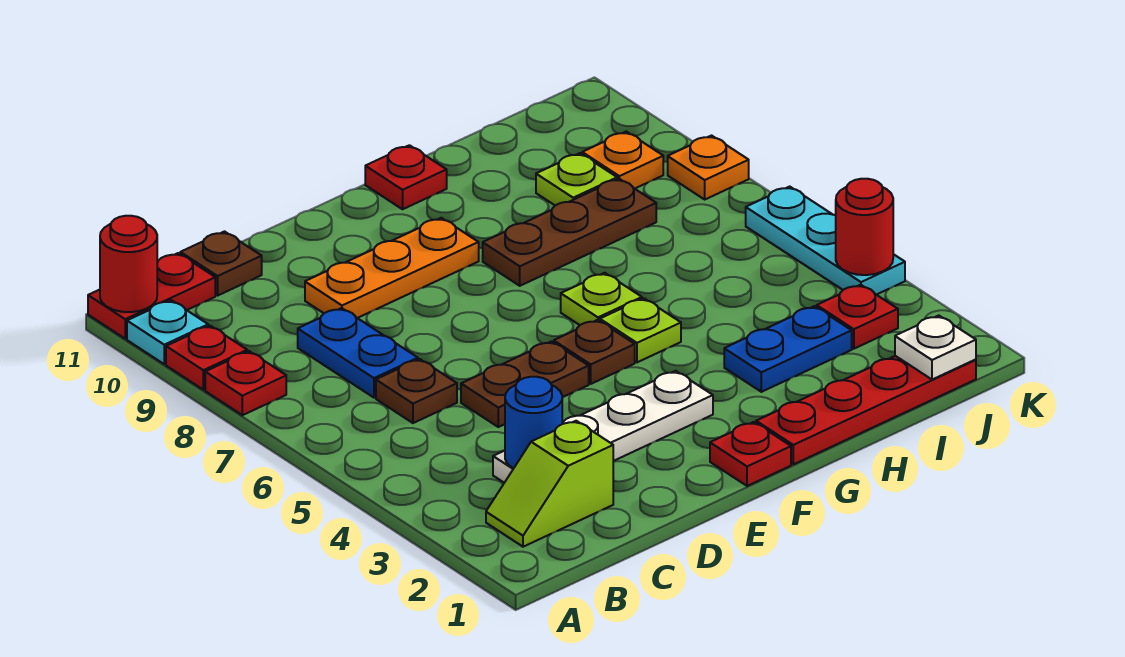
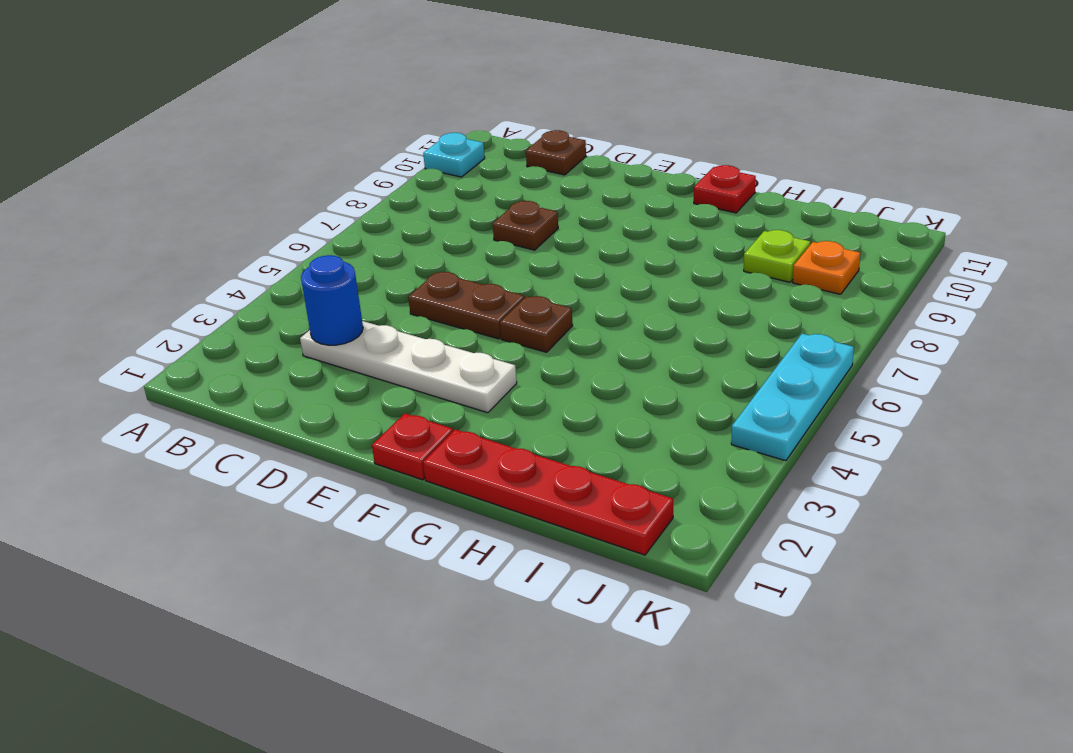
brown 1x1 plate [493,201,558,250] -> brown 1x1 plate moved to [376,359,457,423]
none -> red 1x1 plate [205,351,286,415]
none -> red 1x1 plate [166,326,247,390]
none -> red 1x2 plate [88,253,215,339]

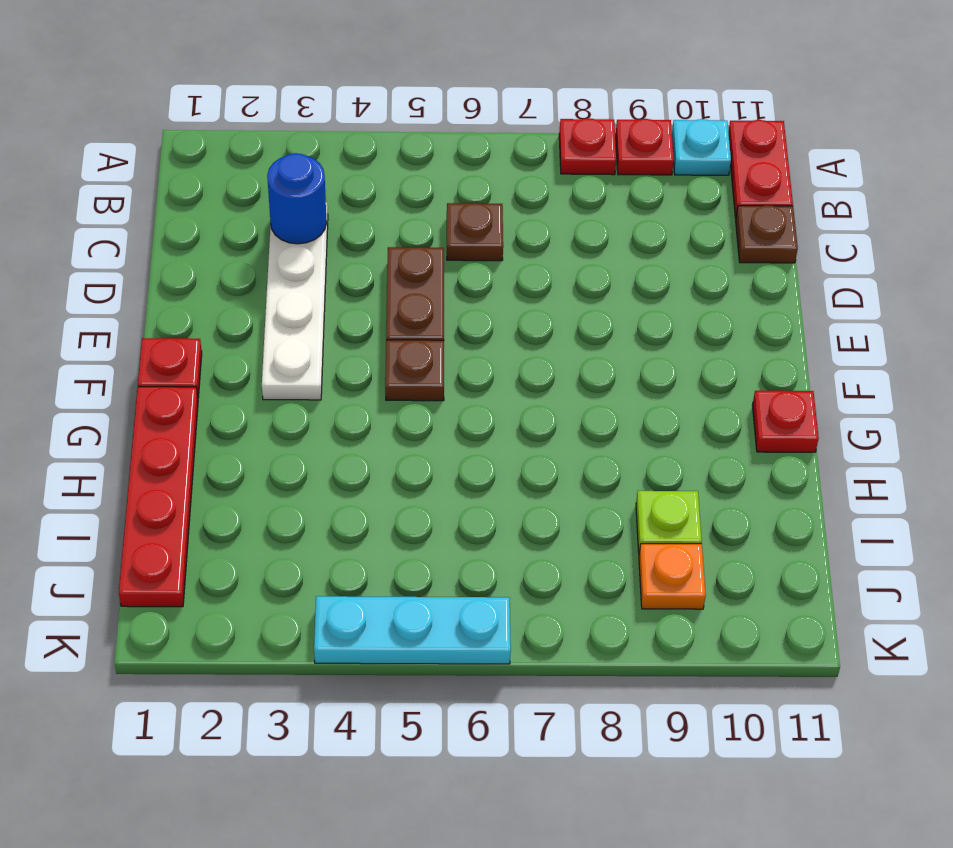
none -> lime 1x2 slope [486,421,613,547]
none -> blue 1x2 plate [298,308,418,398]
none -> orange 1x3 plate [305,218,479,318]

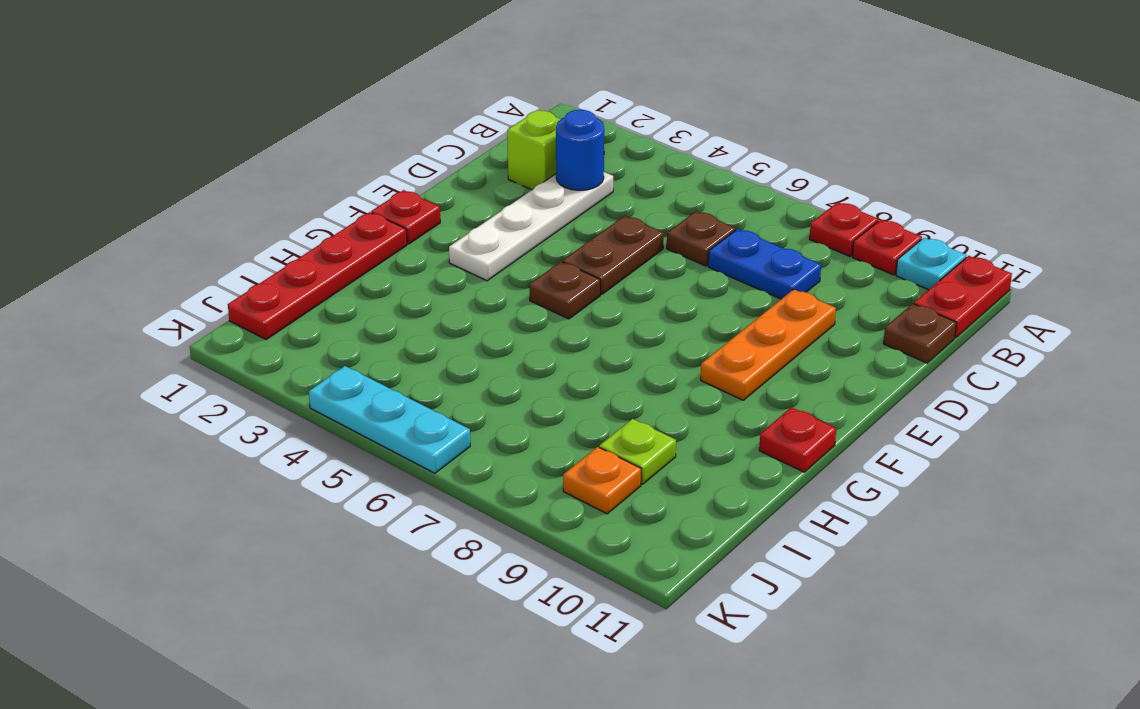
none -> lime 1x1 plate [600,298,681,362]
none -> lime 1x1 plate [561,273,642,325]
none -> brown 1x3 plate [483,179,656,286]

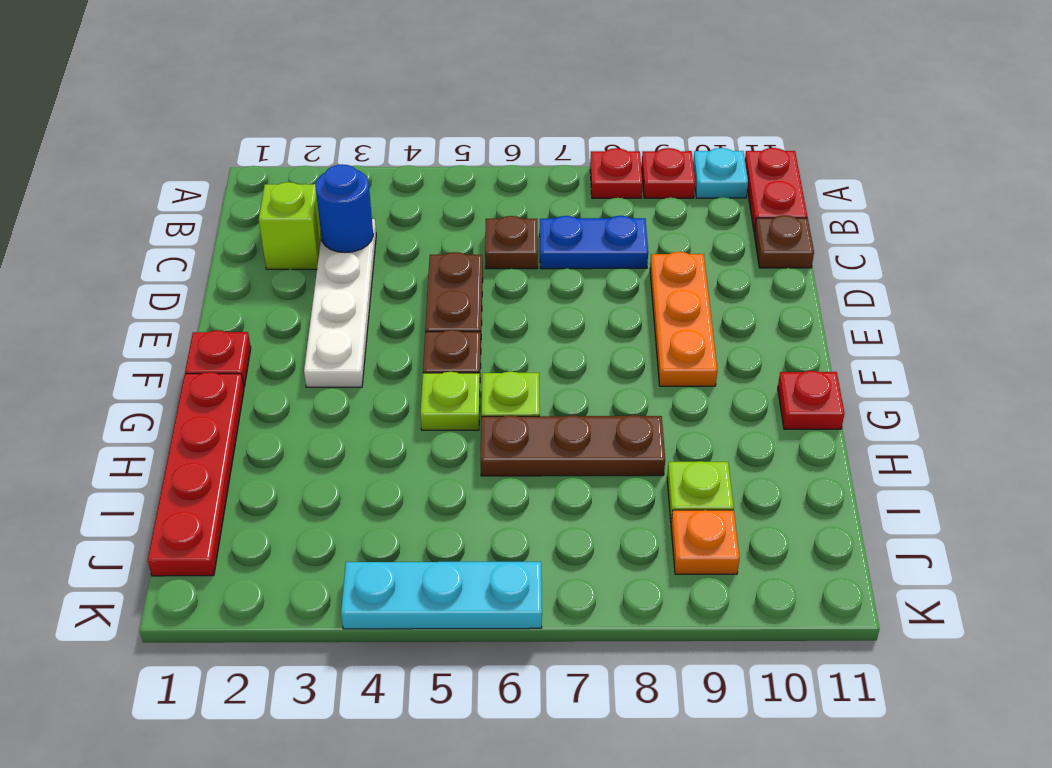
brown 1x3 plate [480,415,665,476] -> brown 1x3 plate turned to [483,179,656,286]
none -> blue 1x2 plate [724,306,852,392]
none -> red 1x1 plate [817,285,898,349]
none -> orange 1x1 plate [668,136,749,199]

